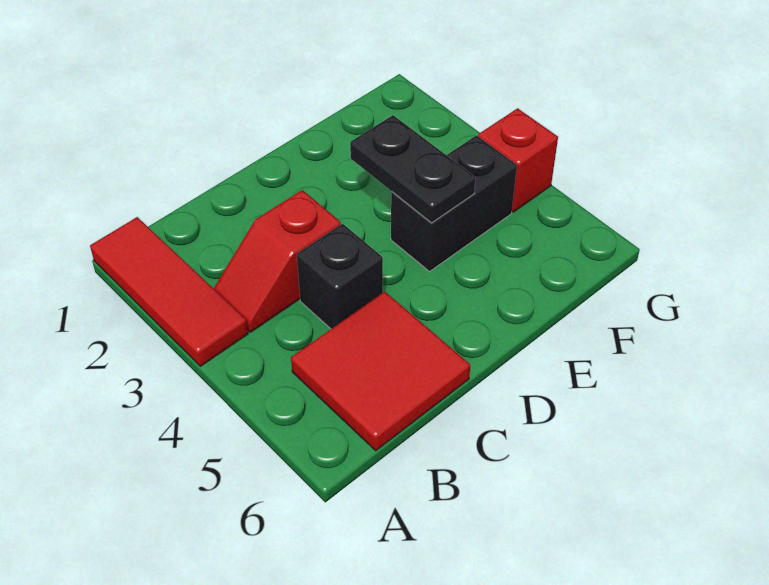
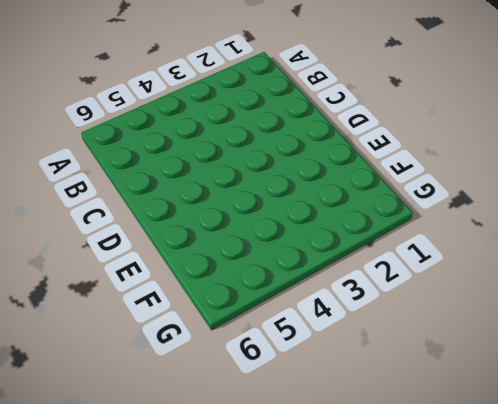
none -> red 1x3 tile [90,217,248,366]
none -> red 1x2 slope [214,190,341,332]

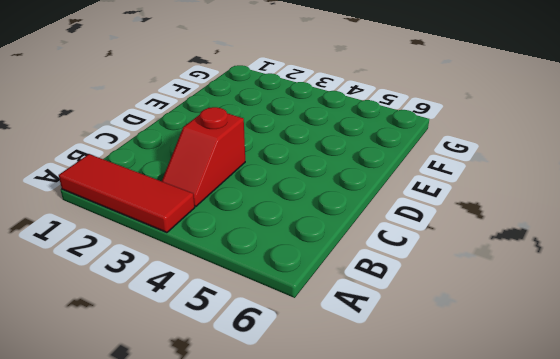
none -> red 2x2 tile [291,292,470,451]
none -> black 1x1 brick [297,224,383,329]

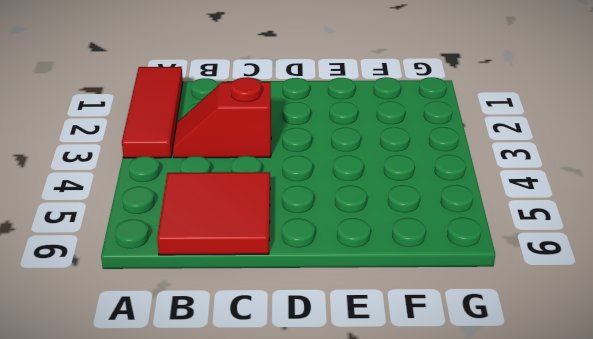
none -> black 1x1 brick [297,224,383,329]
none -> black 1x2 brick [391,135,517,271]

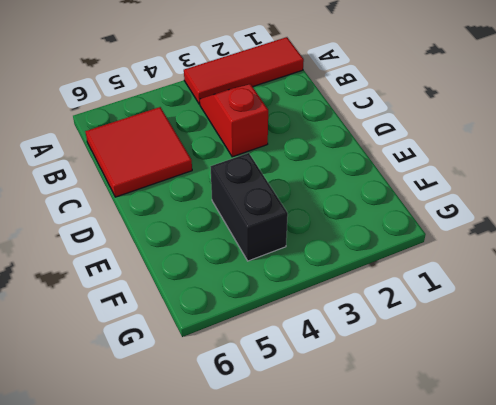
none -> black 1x1 brick [297,224,383,329]
none -> red 1x1 brick [478,108,558,212]

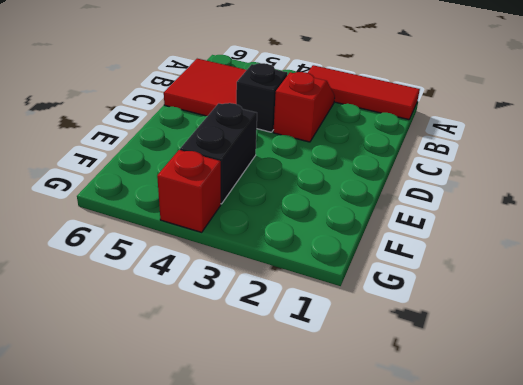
none -> black 1x2 plate [350,115,475,223]

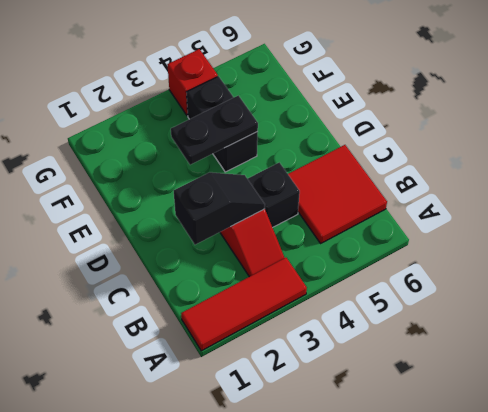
black 1x2 slope [174,172,265,245] -> none

